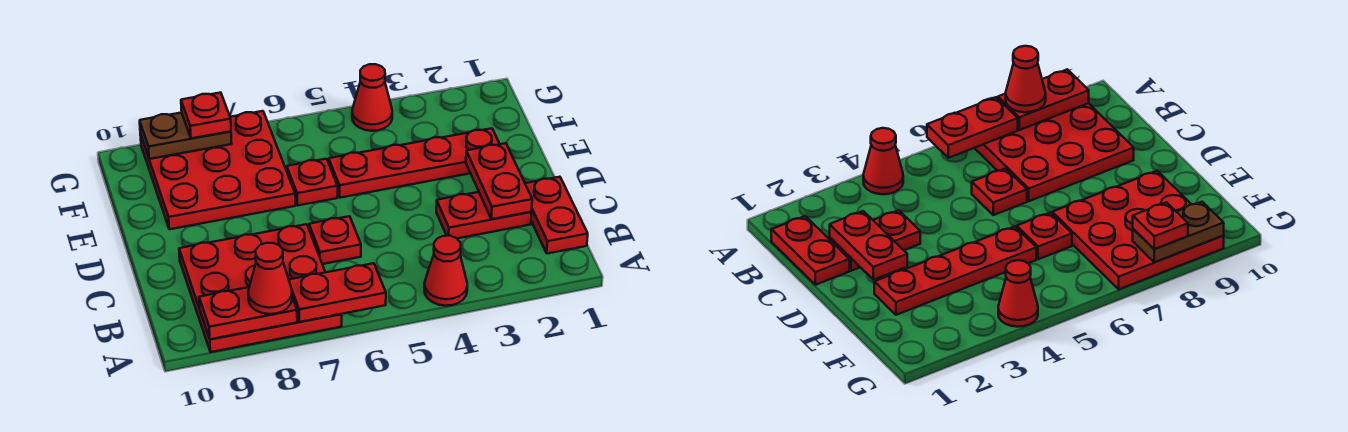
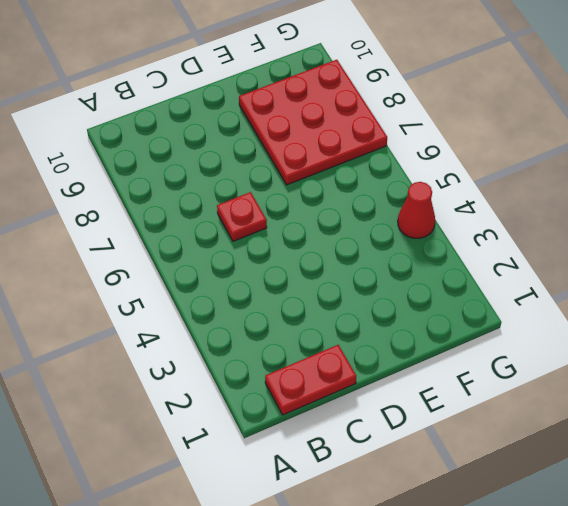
none -> red 1x1 cone [424,236,467,306]
none -> red 3x3 plate [179,224,342,352]
none -> red 1x2 plate [436,192,532,238]

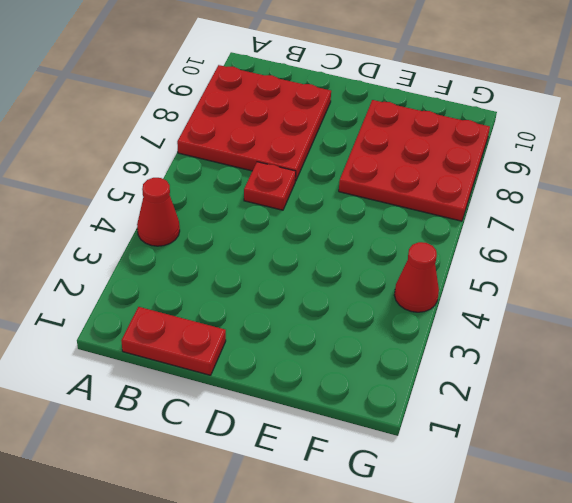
none -> red 1x2 plate [436,192,532,238]
none -> red 1x4 plate [329,128,499,198]
none -> red 1x1 plate [287,159,338,205]

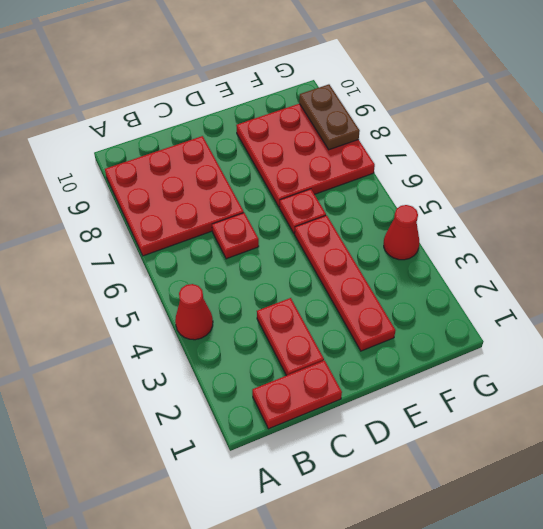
none -> red 1x2 plate [289,263,386,322]
none -> red 1x2 plate [199,287,297,339]
none -> red 1x2 plate [466,143,532,219]

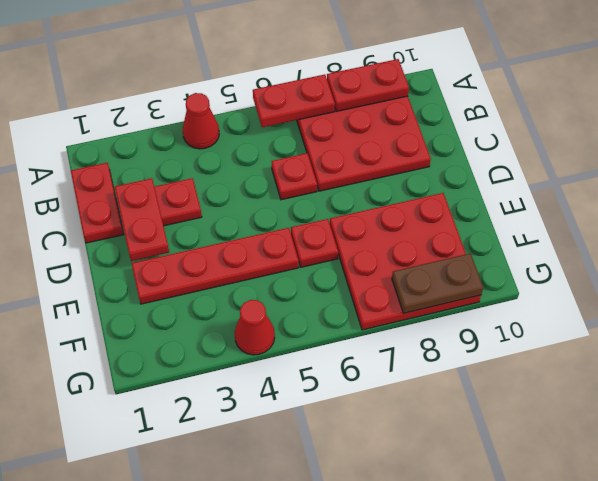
none -> red 1x1 cone [248,243,292,314]
none -> red 1x1 plate [181,93,231,138]

